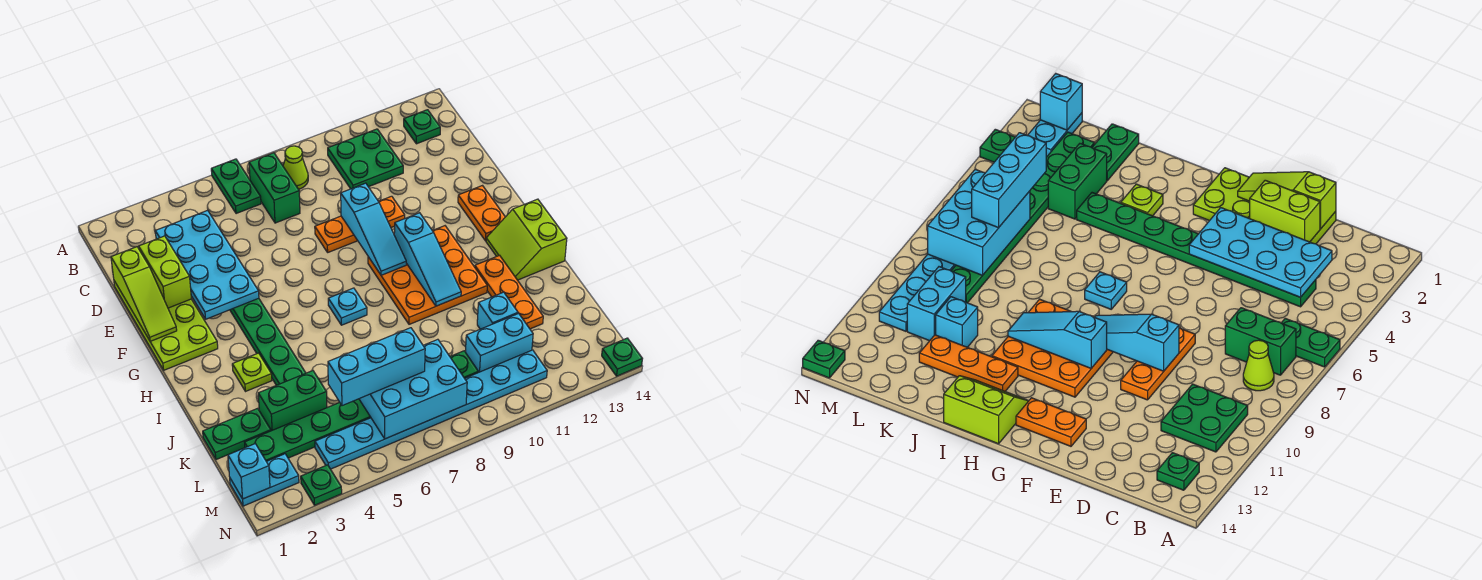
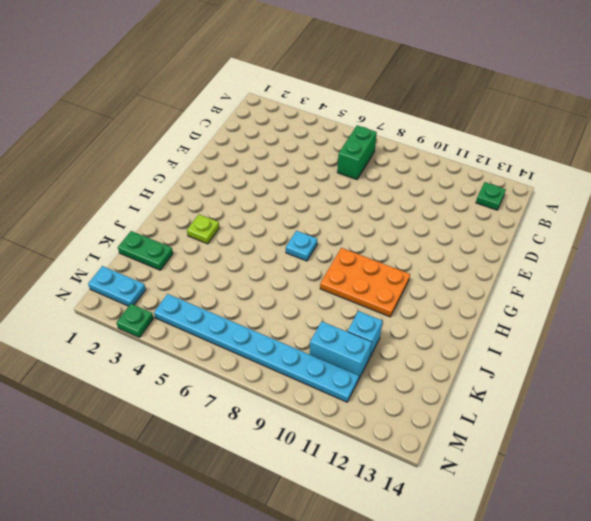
orange 2x3 plate [320,248,410,317] -> orange 3x3 plate [368,226,487,324]
none -> green 1x2 plate [211,159,261,214]
none -> lime 1x1 cone [283,146,308,189]
none -> green 2x2 plate [328,129,403,189]
none -> green 1x8 plate [230,298,306,385]

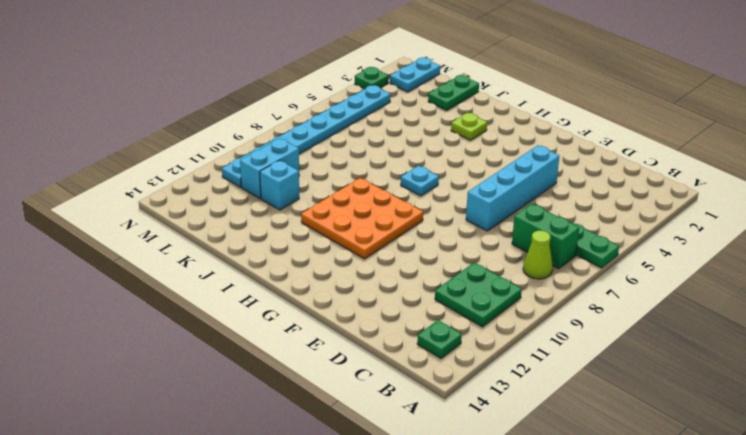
cyan 1x4 brick [466,146,559,231] -> green 1x8 plate [230,298,306,385]
none -> lime 2x4 plate [114,281,218,370]
none -> orange 1x3 plate [315,196,405,252]
none -> orange 1x2 plate [458,186,505,241]
none -> lime 2x2 slope [486,199,567,280]

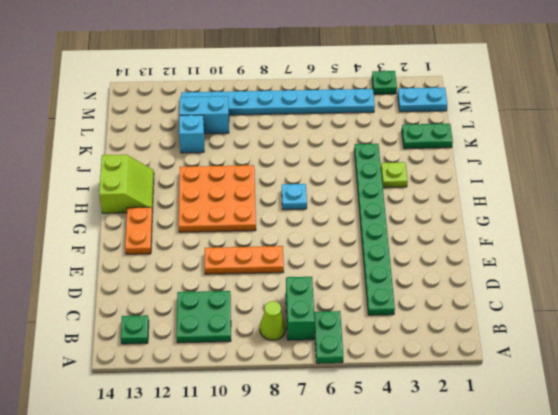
none -> lime 2x4 plate [114,281,218,370]
none -> orange 1x3 plate [475,255,543,329]
none -> green 1x2 brick [258,371,327,431]
none -> green 1x8 plate [245,351,478,461]

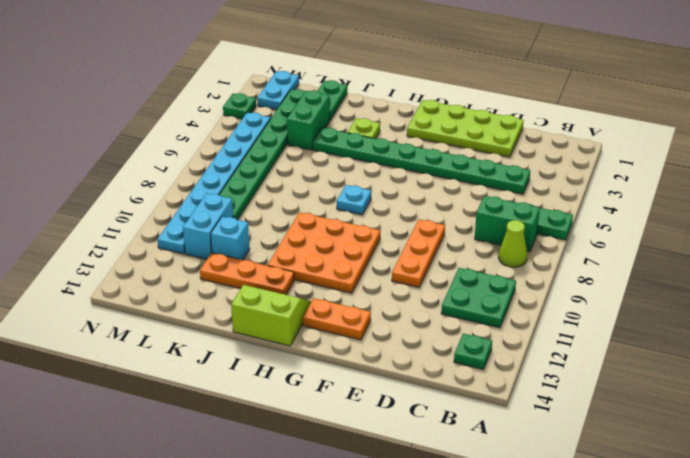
none -> green 1x1 plate [602,338,642,376]
none -> cyan 2x4 plate [155,210,259,319]
none -> lime 1x3 slope [111,247,177,341]
none -> lime 1x2 brick [139,236,191,308]

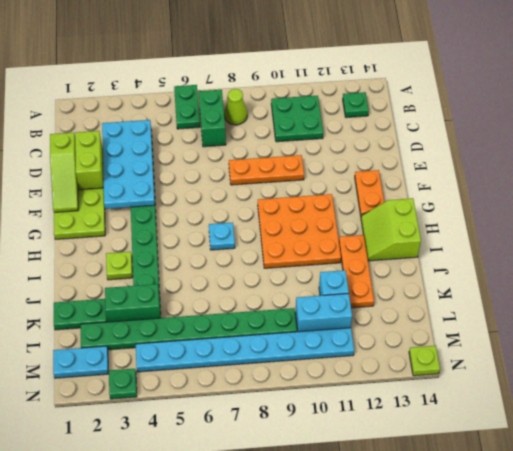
lime 1x1 plate [409,346,440,376] -> green 1x1 plate [602,338,642,376]
none -> cyan 1x3 slope [341,183,406,275]
none -> cyan 1x3 slope [394,213,461,306]
none -> cyan 2x3 brick [359,339,467,439]
none -> cyan 1x1 brick [228,444,270,499]

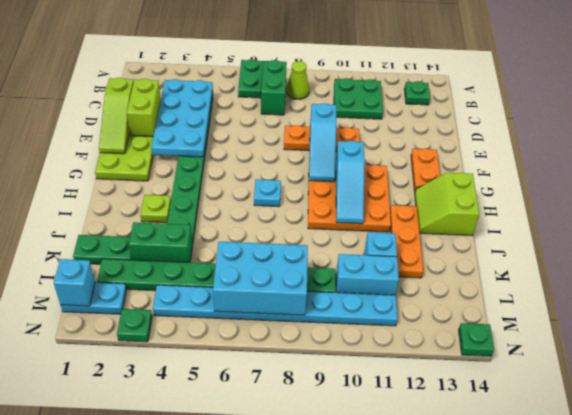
none -> cyan 1x3 brick [328,328,425,406]

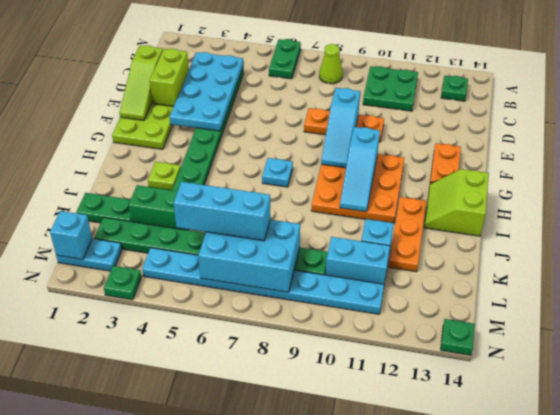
none -> green 1x2 brick [249,153,300,223]

